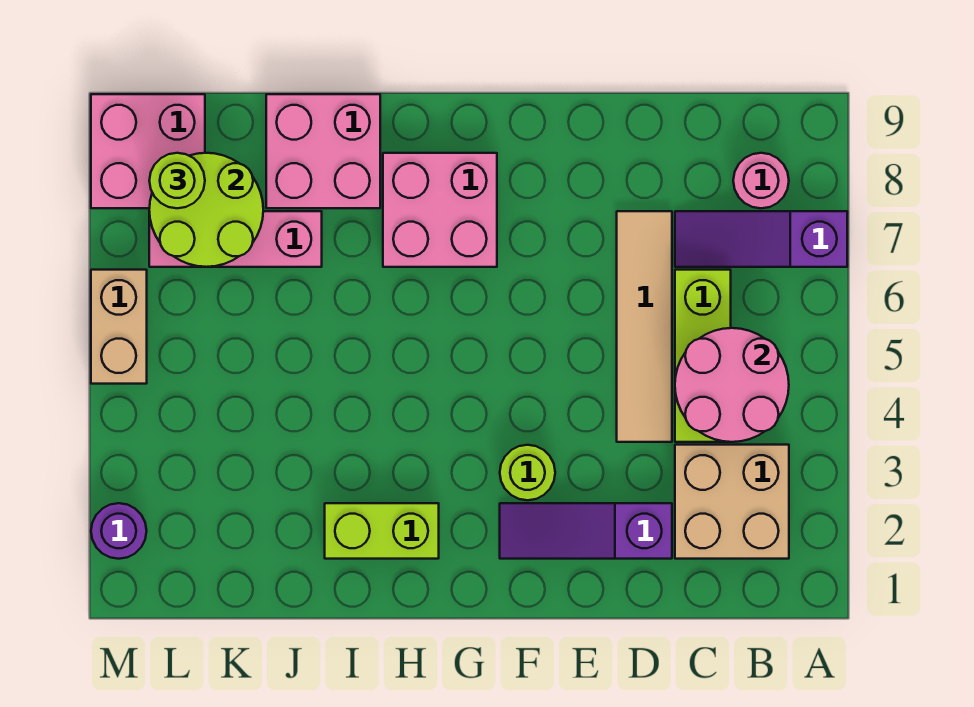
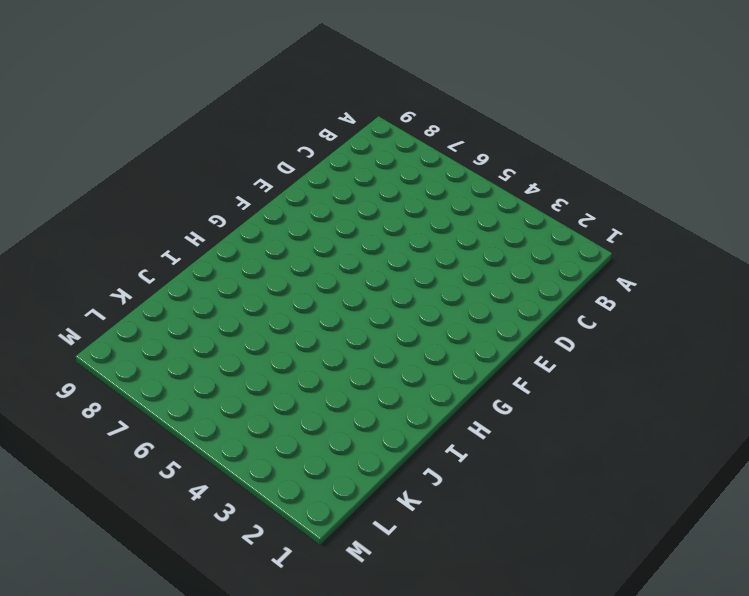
none -> purple 1x3 slope [675,211,847,267]
none -> tan 2x2 brick [675,445,789,559]
none -> pink 1x1 round brick [733,153,789,208]

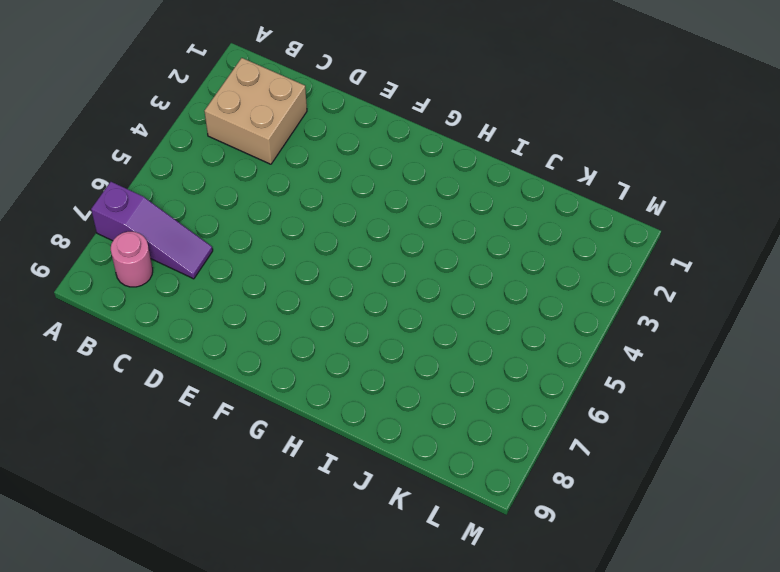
none -> lime 1x3 brick [675,270,731,442]
none -> purple 1x3 slope [500,503,672,559]
none -> tan 1x4 tile [617,211,672,442]

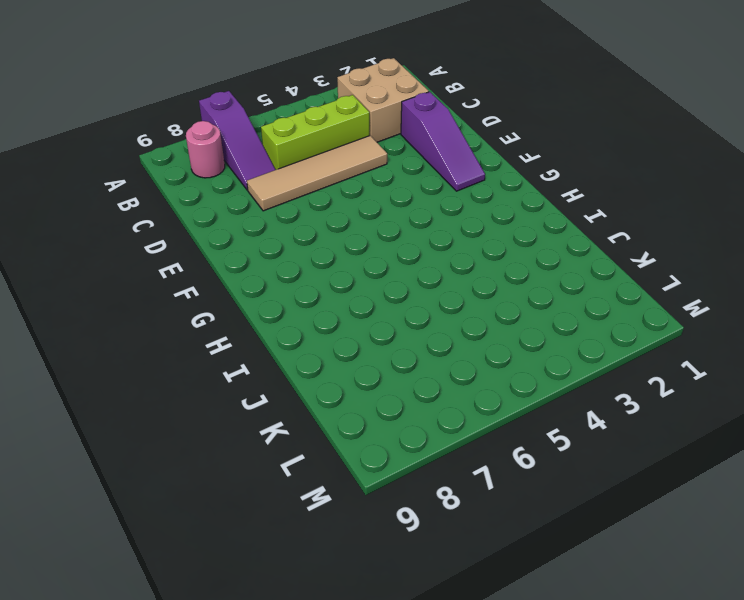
none -> lime 1x1 round brick [500,445,555,500]
none -> pink 2x2 brick [383,153,497,267]
none -> lime 1x2 brick [325,503,439,559]

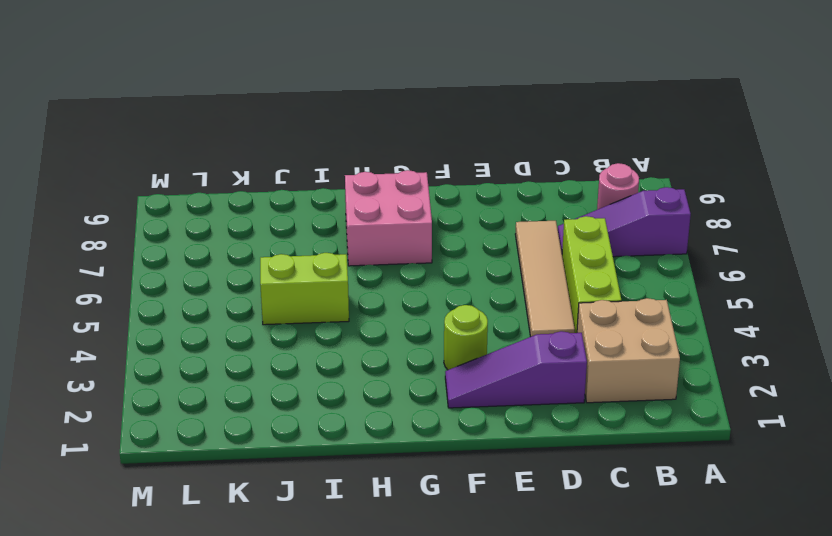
lime 1x2 brick [260,253,349,325] -> lime 1x2 brick moved to [325,503,439,559]
none -> pink 2x2 brick [266,94,380,208]
none -> pink 1x3 brick [149,211,322,267]
none -> pink 2x2 brick [91,94,205,208]

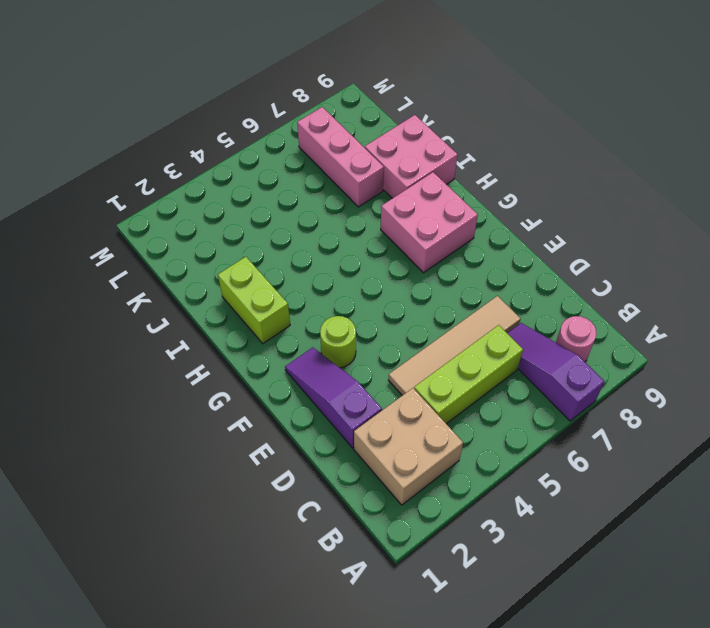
none -> pink 2x2 brick [91,94,205,208]
none -> purple 1x1 round brick [91,503,147,559]
none -> tan 1x2 brick [91,270,147,384]

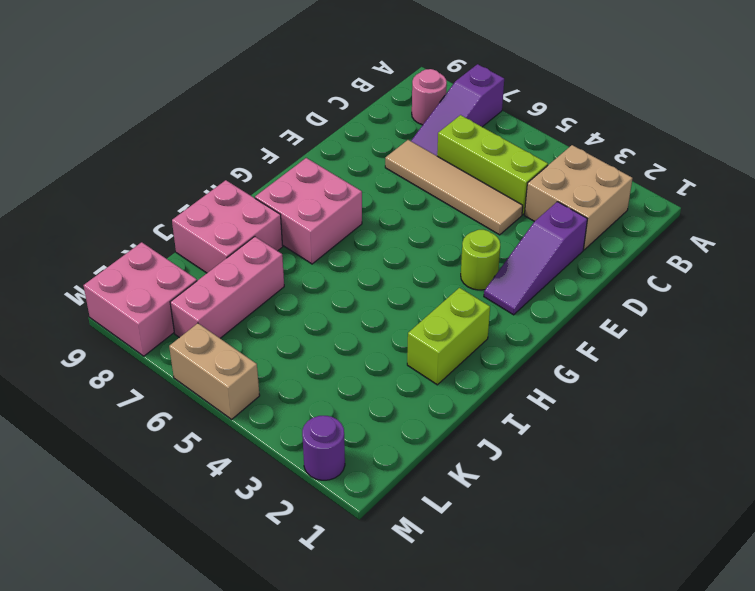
none -> pink 2x2 round brick [675,328,789,442]
none -> lime 2x2 round brick [149,153,263,267]
none -> lime 1x1 round brick [149,153,205,208]

